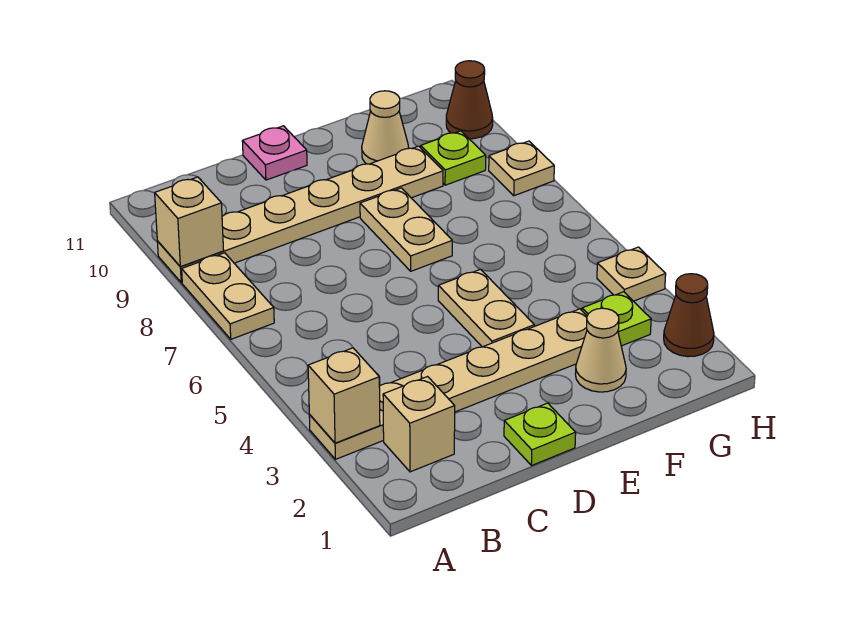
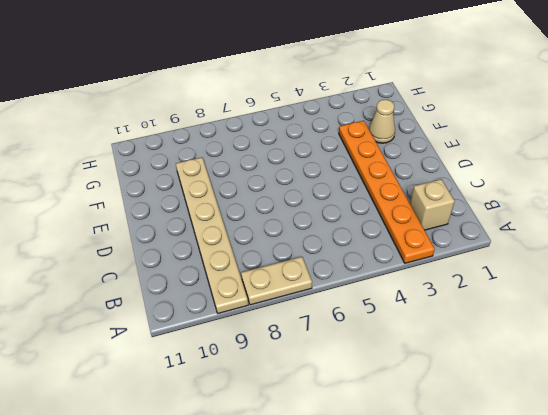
orange 1x6 plate [339,121,435,263] -> tan 1x6 plate [309,309,587,459]
none -> lime 1x1 plate [504,403,576,466]
none -> pink 1x1 plate [242,126,307,180]
none -> tan 1x2 plate [438,269,534,347]

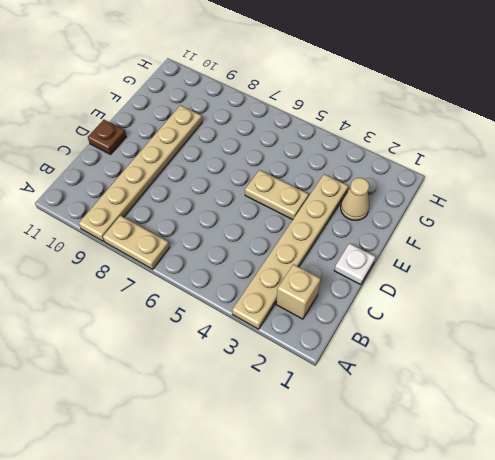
white 1x1 plate [334,243,375,285] -> lime 1x1 plate [504,403,576,466]
brown 1x1 plate [88,120,126,154] -> pink 1x1 plate [242,126,307,180]
none -> tan 1x2 plate [360,188,452,271]
none -> tan 1x1 cone [362,91,409,164]
none -> lime 1x1 plate [582,292,651,346]

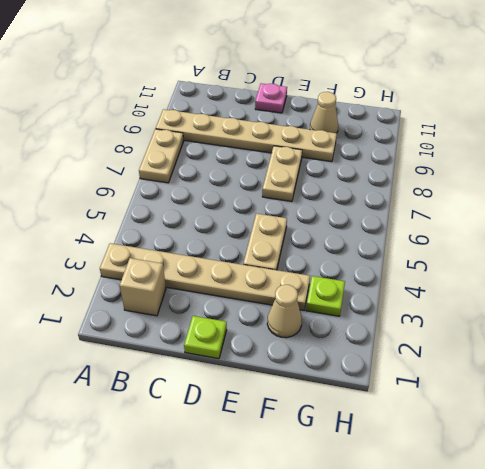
none -> lime 1x1 plate [421,131,486,185]
none -> brown 1x1 cone [664,274,714,357]
none -> tan 1x1 plate [597,247,666,301]

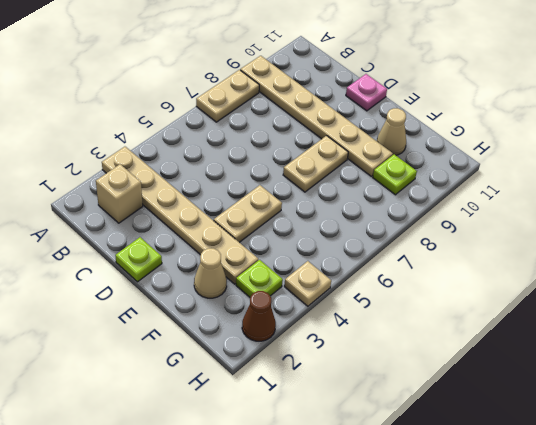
none -> tan 1x1 plate [489,141,554,196]
none -> brown 1x1 cone [446,61,493,139]
none -> tan 1x1 brick [308,348,380,443]

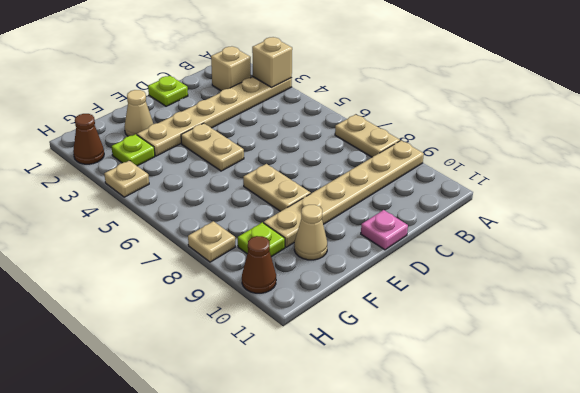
none -> tan 1x1 brick [155,177,224,267]

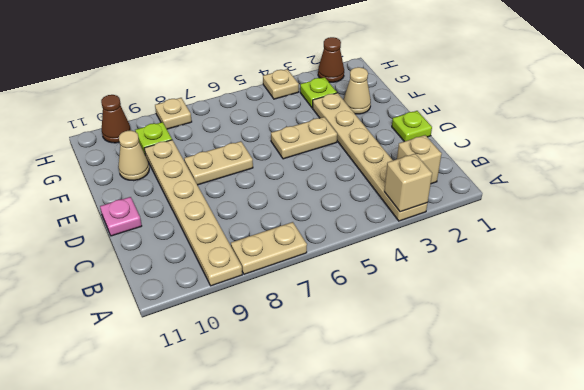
none -> tan 1x1 brick [155,177,224,267]

